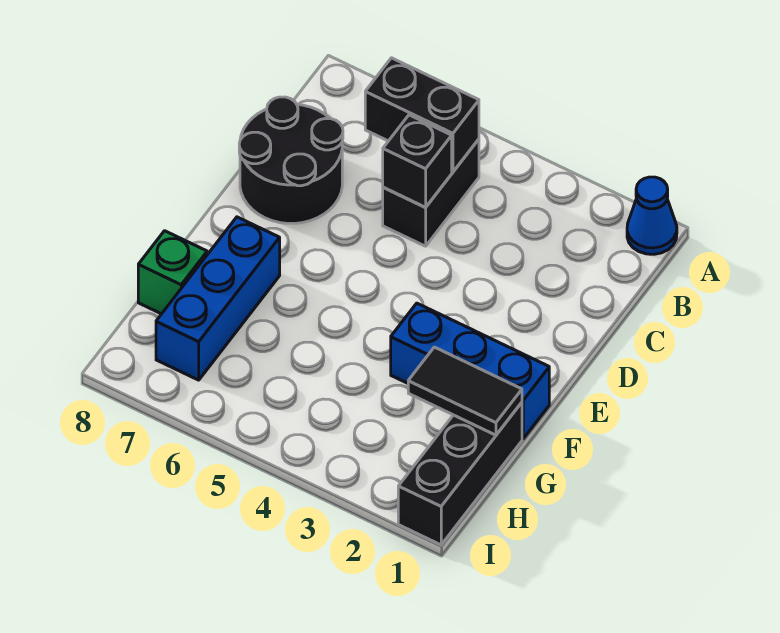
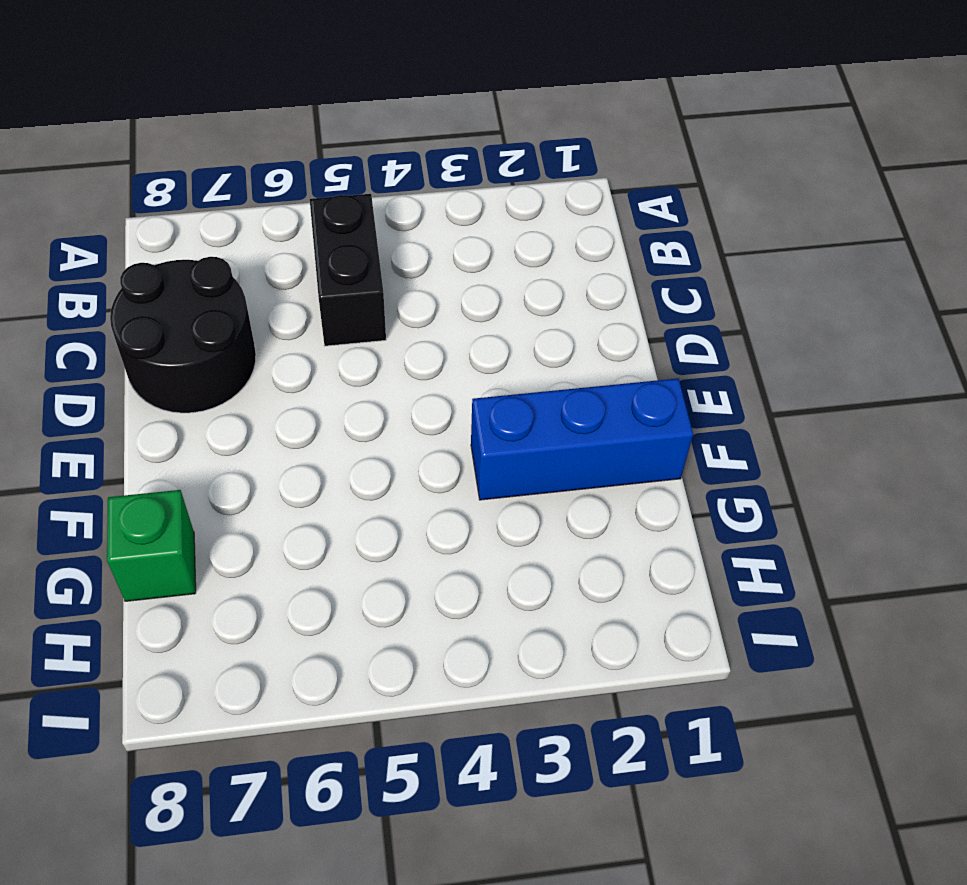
none -> blue 1x1 cone [627,177,677,254]
none -> blue 1x3 brick [156,217,280,380]

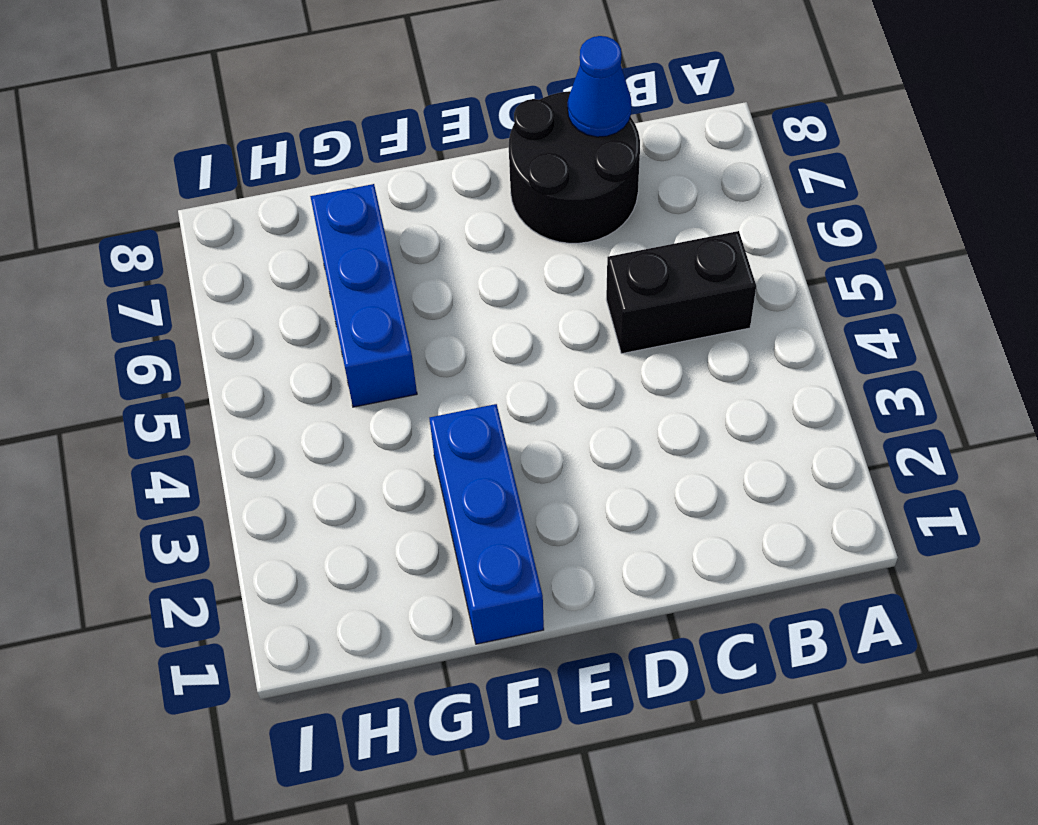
blue 1x1 cone [568,36,632,137] -> blue 1x1 cone moved to [627,177,677,254]
blue 1x3 brick [310,184,417,407] -> blue 1x3 brick turned to [156,217,280,380]
none -> black 1x3 brick [398,402,522,545]
none -> green 1x1 brick [138,231,207,314]

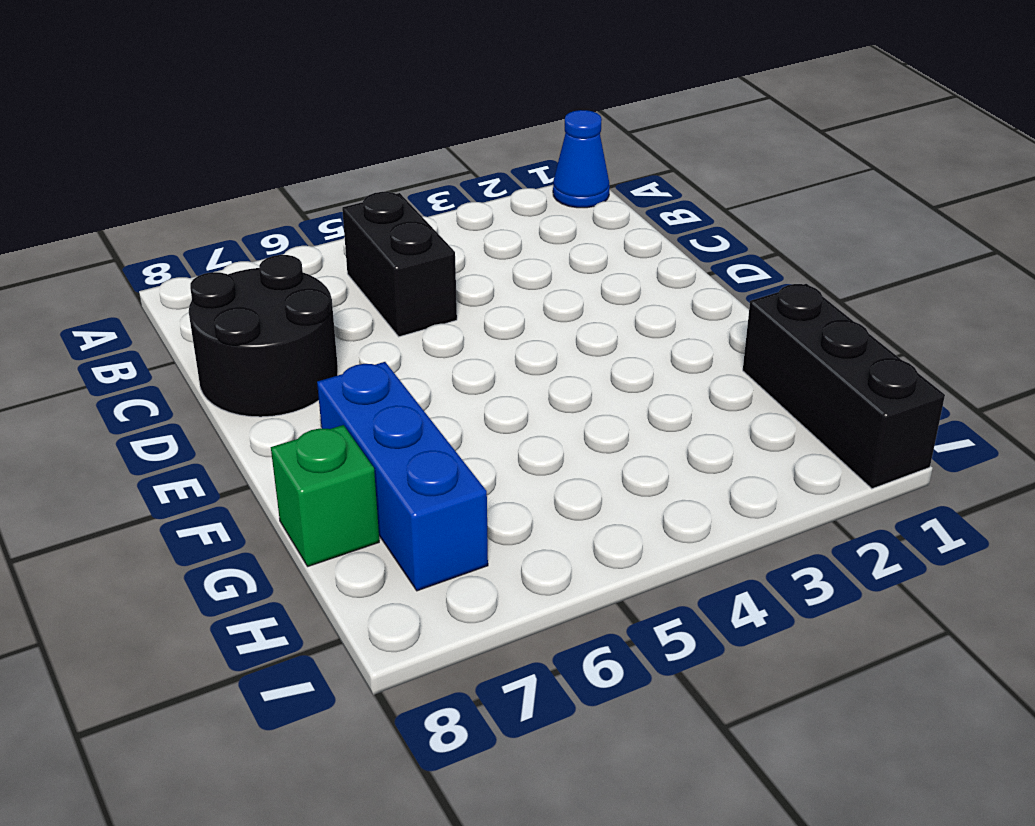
none -> blue 1x3 brick [391,303,549,439]
none -> black 1x2 brick [365,58,479,172]

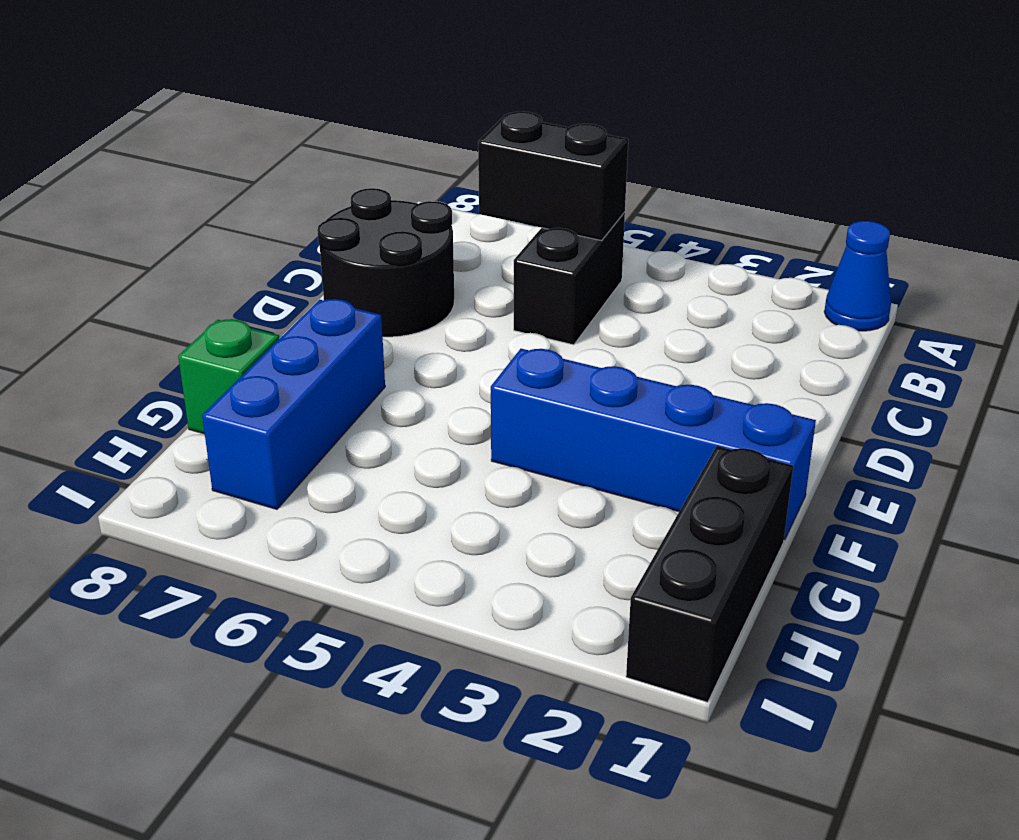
blue 1x4 brick [491,349,816,540] -> blue 1x3 brick [391,303,549,439]
none -> black 1x1 brick [383,115,452,207]
none -> black 1x2 tile [408,347,522,435]

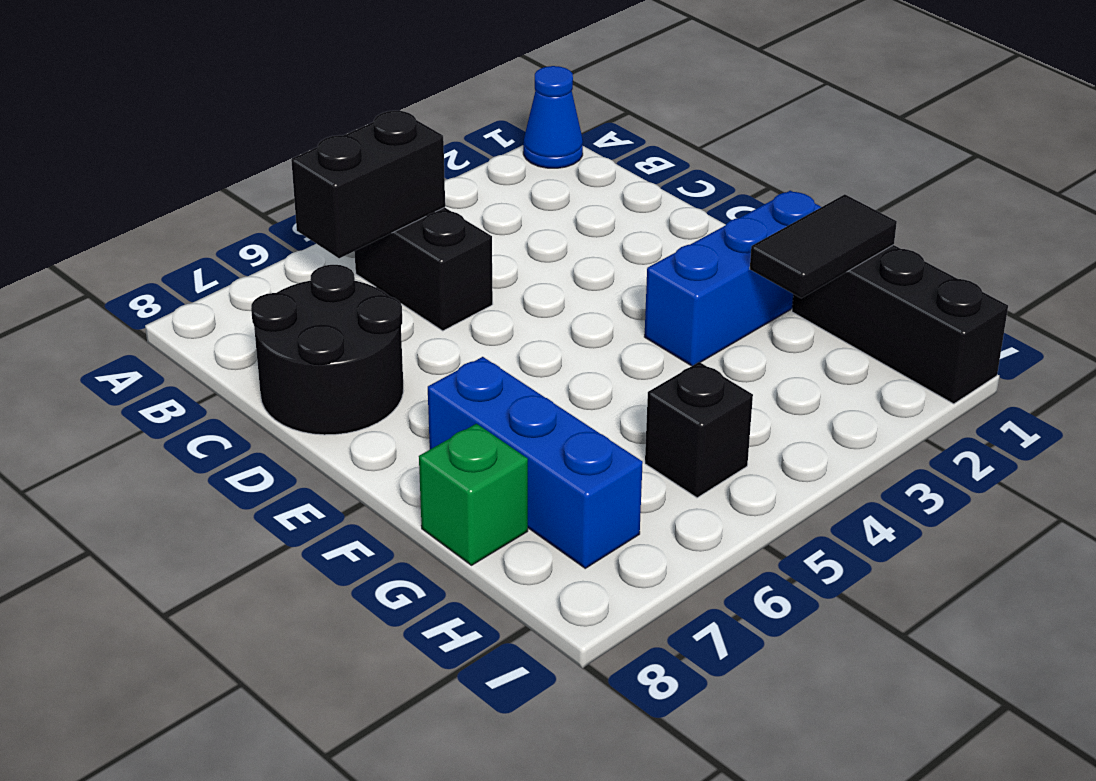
black 1x1 brick [645,362,753,498] -> black 1x1 brick moved to [383,115,452,207]

